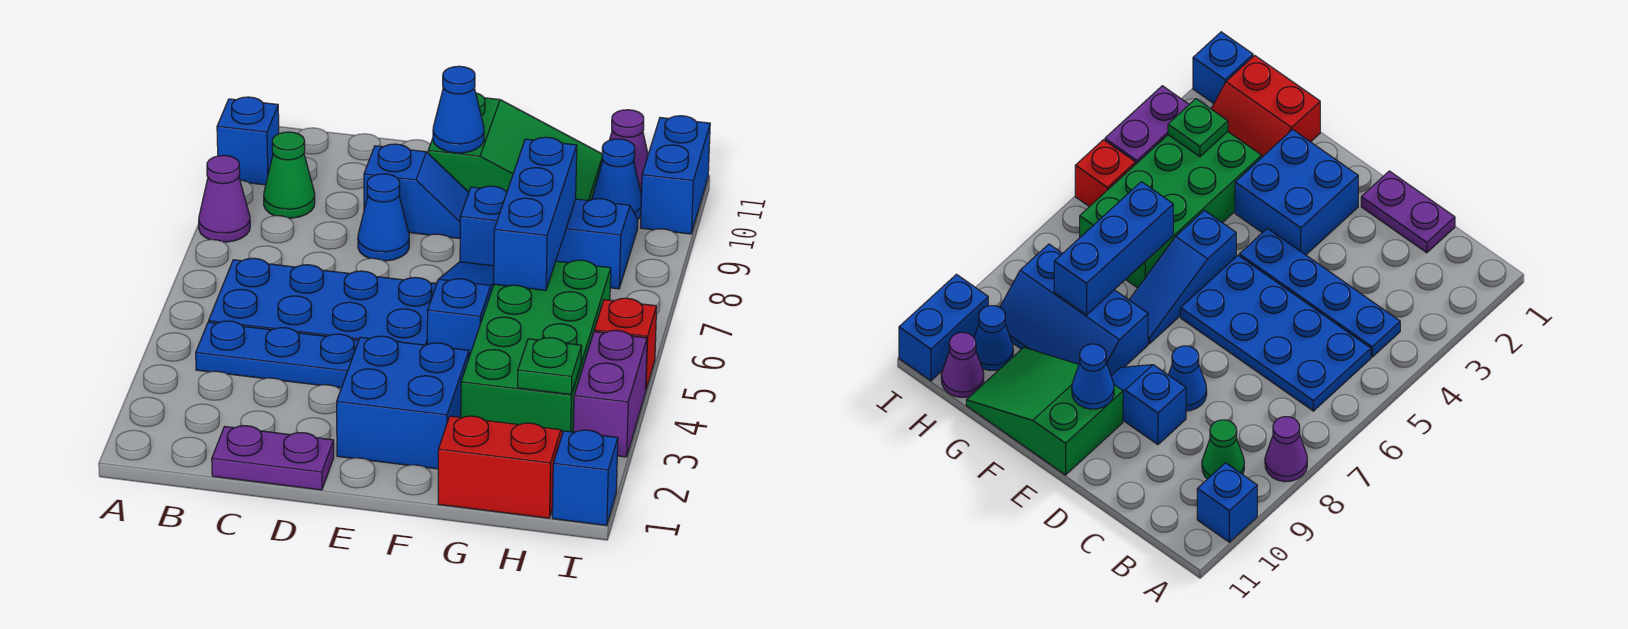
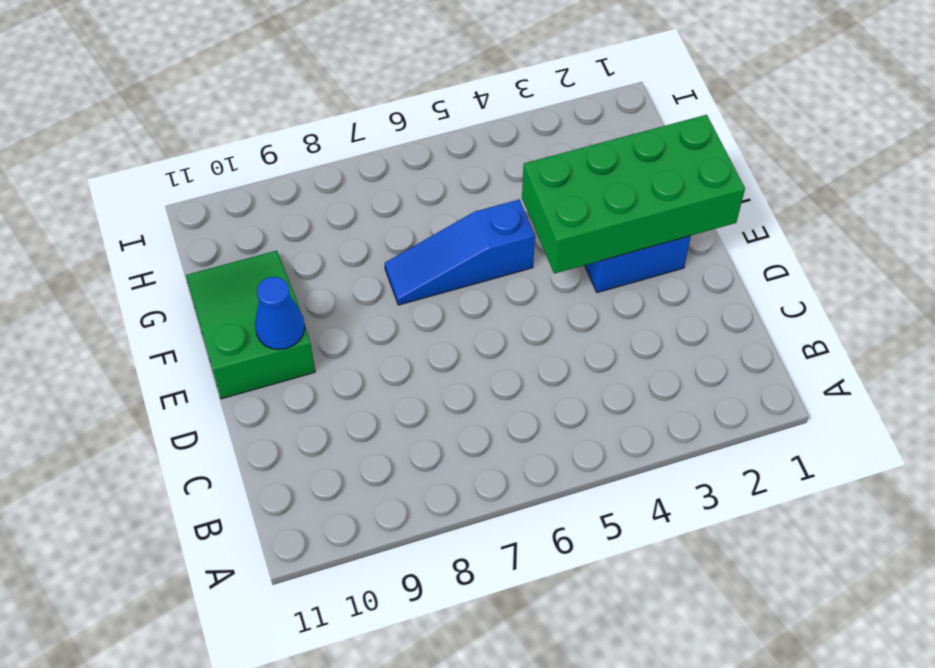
green 2x4 brick [522,115,745,274] -> green 2x4 brick moved to [461,260,611,432]
none -> purple 1x1 cone [199,155,250,242]
none -> blue 1x1 brick [217,97,279,185]
none -> blue 1x4 plate [196,321,399,388]

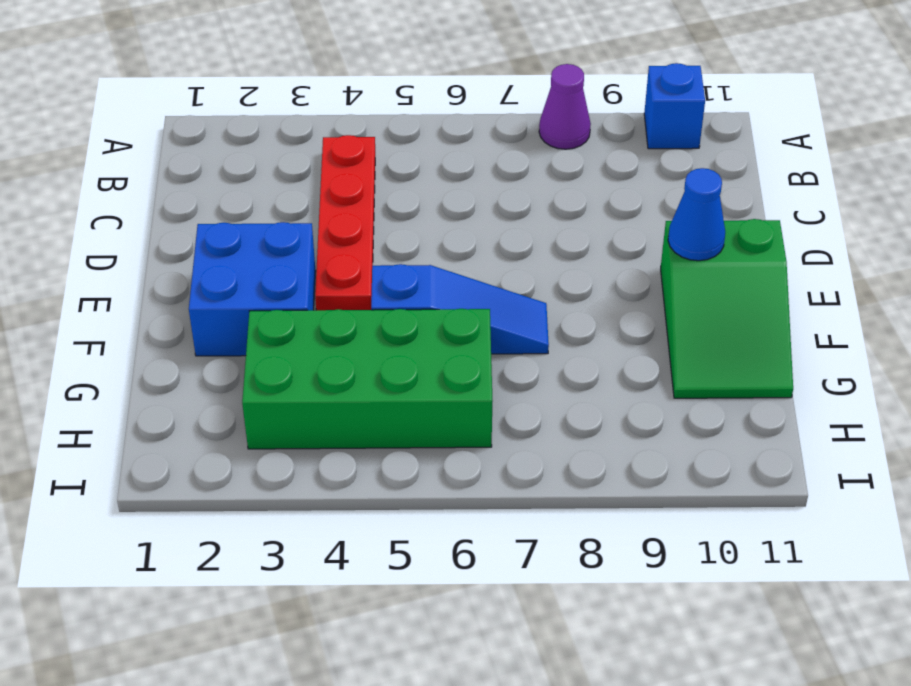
red 1x4 plate [315,135,375,310] -> blue 1x4 plate [196,321,399,388]
none -> blue 2x4 plate [209,258,437,345]
none -> green 1x1 cone [264,132,315,218]
none -> purple 1x2 plate [212,426,334,490]

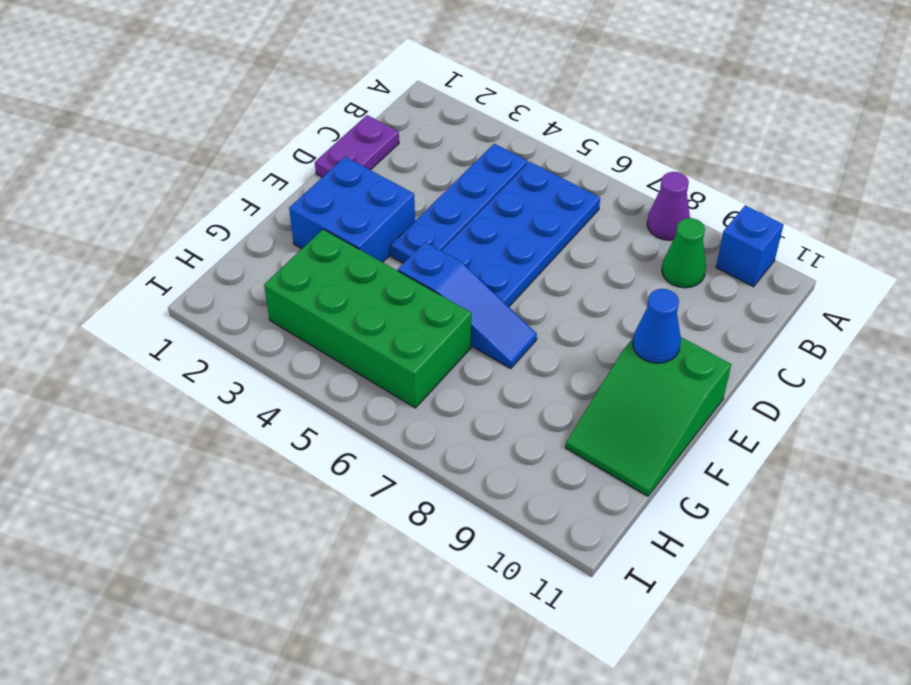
none -> blue 1x1 cone [358,174,409,261]
none -> blue 1x2 slope [364,144,469,238]
none -> blue 2x3 slope [460,186,638,289]

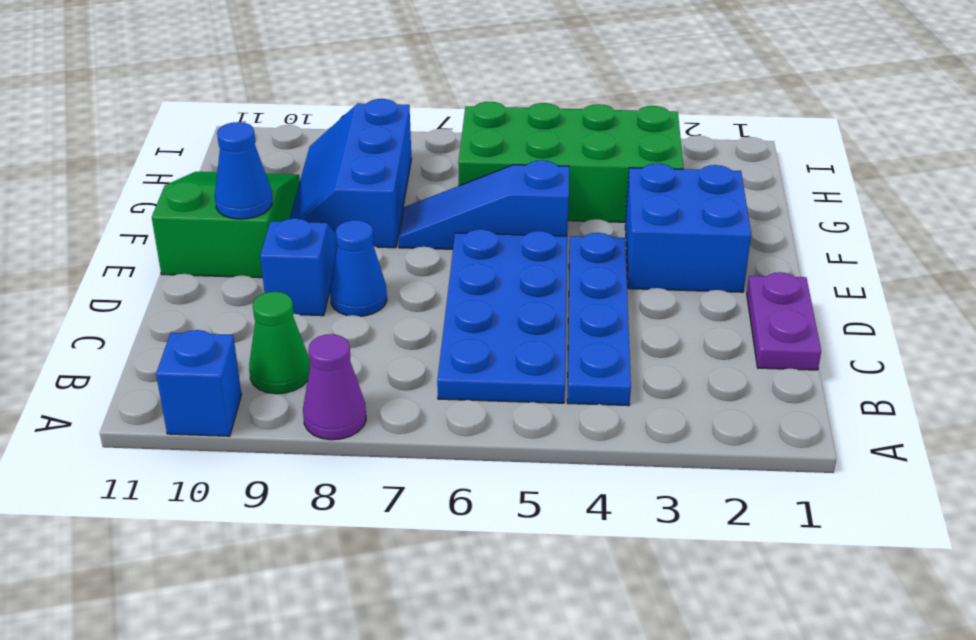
none -> red 2x2 slope [438,416,563,518]
none -> blue 1x1 cone [592,139,641,219]
none -> purple 1x1 cone [610,110,648,193]

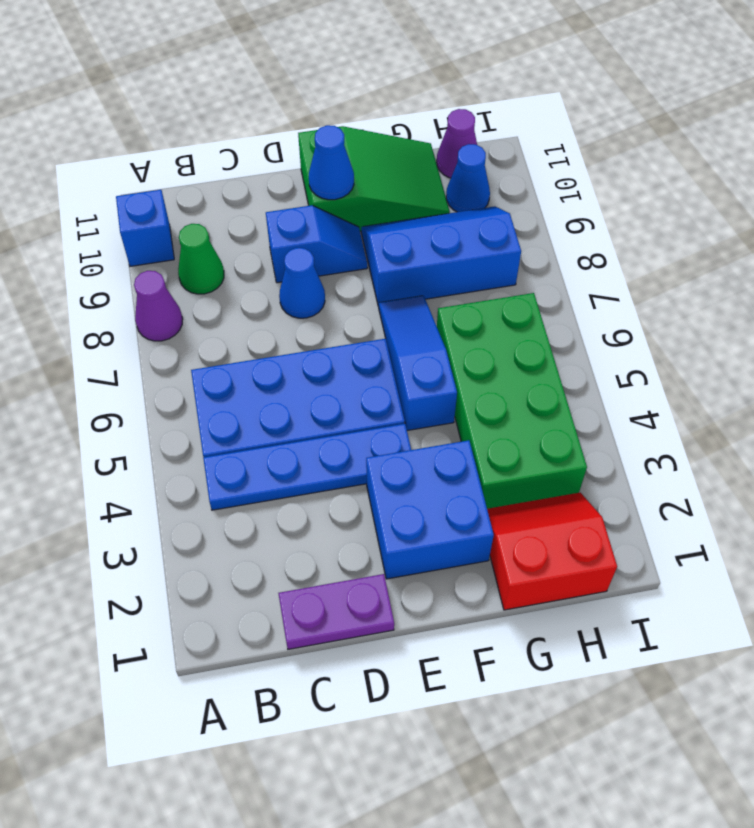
none -> blue 1x1 brick [552,430,618,525]
none -> purple 1x2 brick [573,330,647,457]
none -> red 1x1 brick [594,298,657,389]

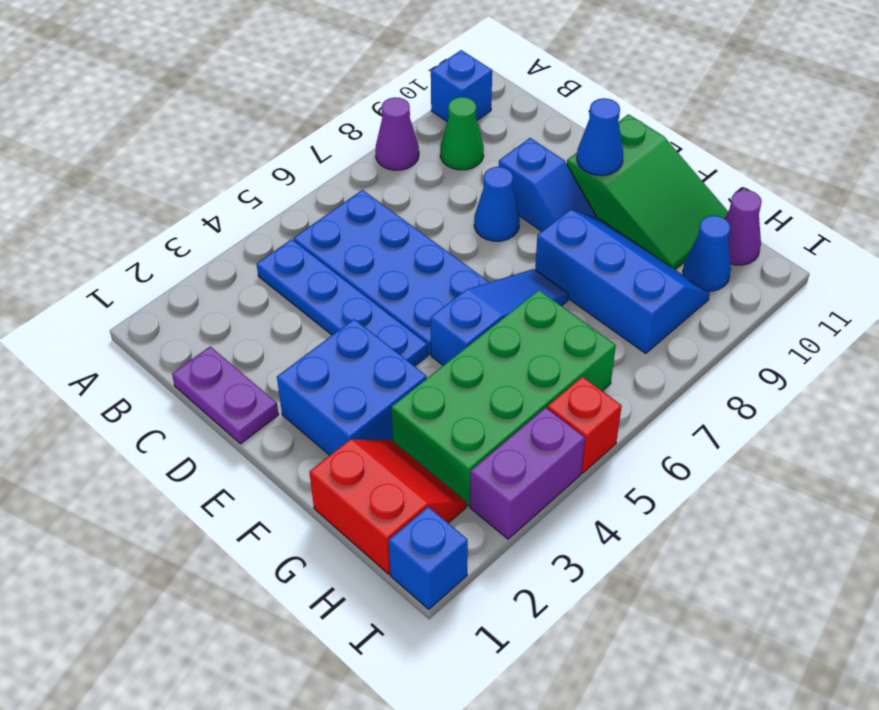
none -> blue 1x2 brick [641,116,710,234]
none -> blue 1x3 brick [494,137,577,290]
none -> green 1x1 plate [518,338,582,395]

